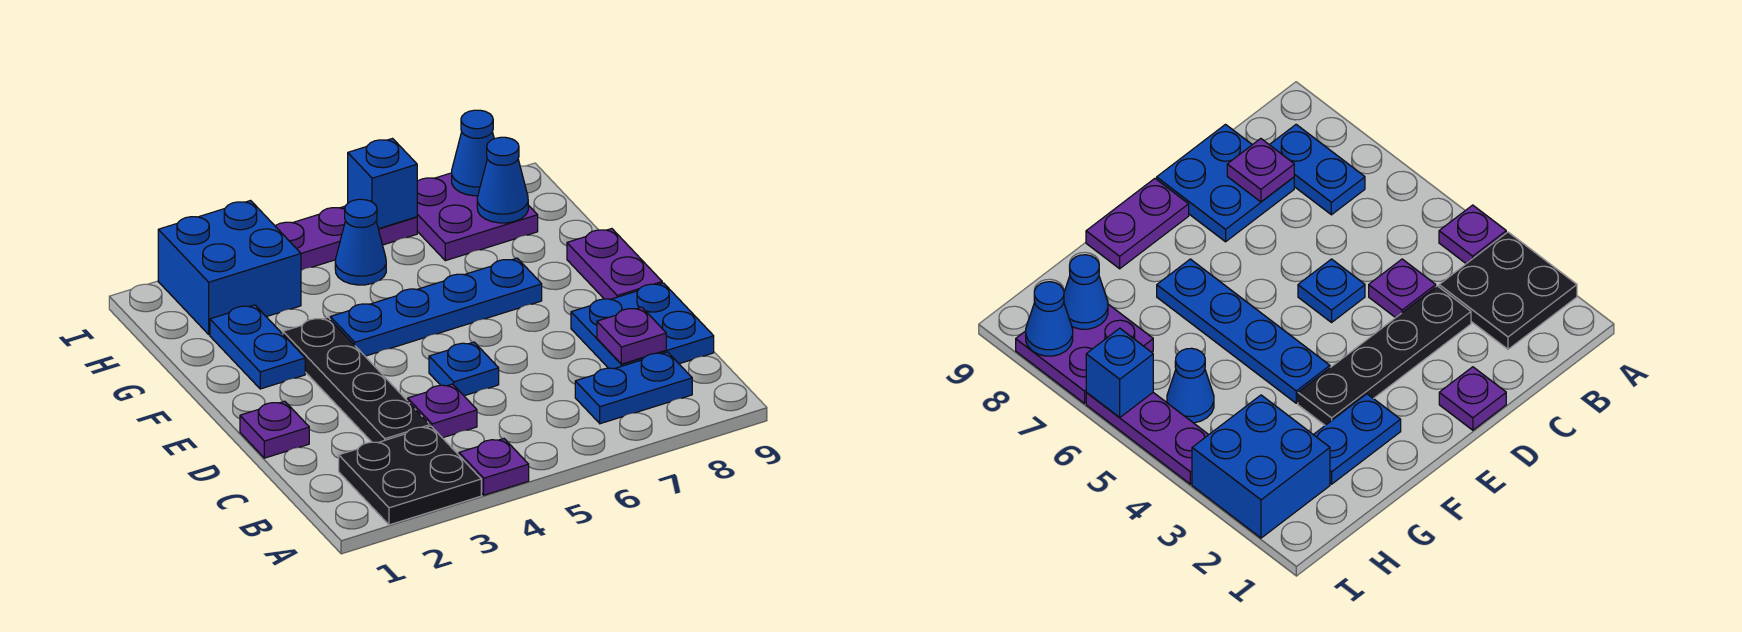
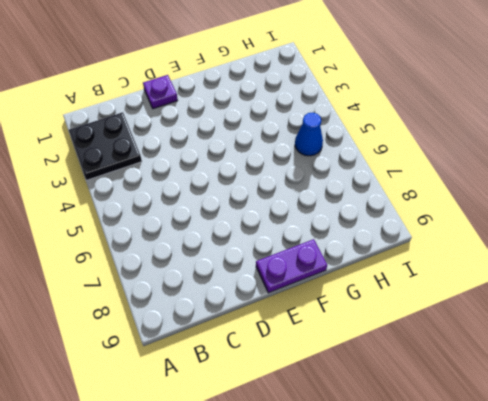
none -> purple 1x1 plate [459,439,529,495]
none -> blue 1x2 plate [575,352,692,424]
none -> black 1x4 plate [283,317,430,443]

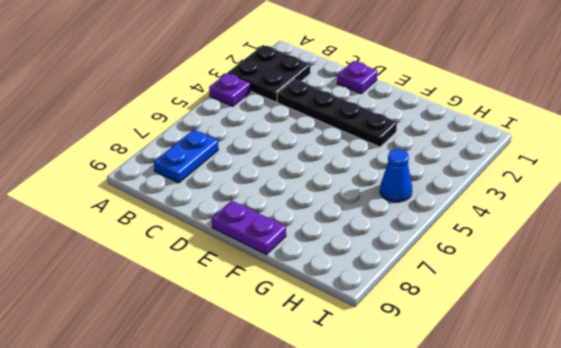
none -> purple 1x1 plate [408,384,477,438]
none -> blue 2x2 plate [571,283,714,369]
none -> blue 1x1 plate [429,342,499,396]

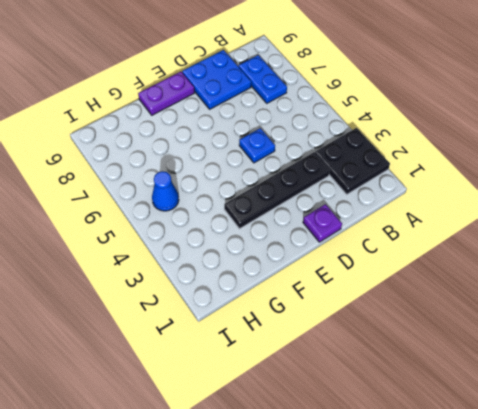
none -> purple 1x1 plate [459,439,529,495]
none -> purple 1x1 plate [408,384,477,438]
none -> blue 1x2 plate [210,305,305,389]

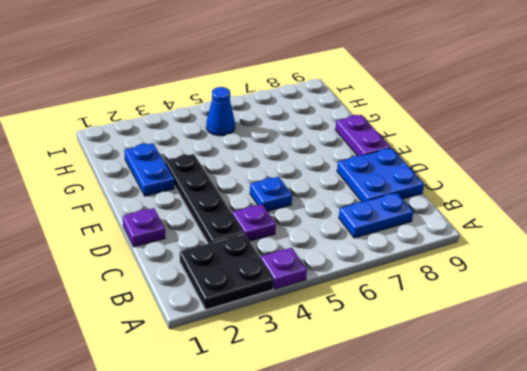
none -> blue 1x4 plate [330,258,542,356]
none -> blue 2x2 brick [158,201,301,334]
none -> purple 2x2 plate [417,173,538,261]

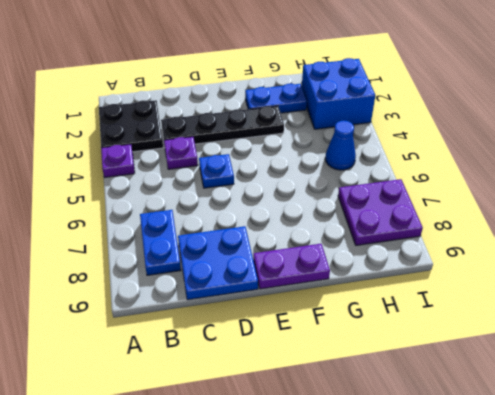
none -> purple 1x1 plate [240,401,309,458]
none -> blue 1x4 plate [330,258,542,356]
none -> purple 1x3 plate [275,206,417,270]

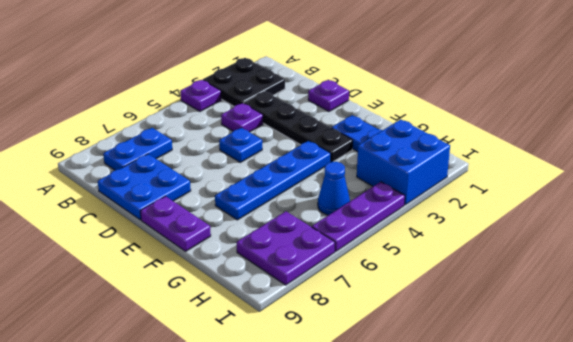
none -> purple 1x1 plate [597,307,666,364]
none -> blue 1x1 cone [477,137,528,223]
none -> blue 1x1 brick [348,139,417,229]

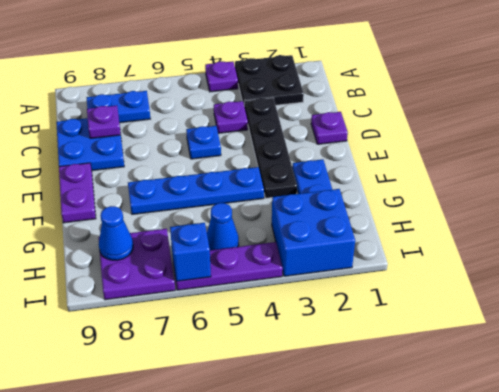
none -> blue 1x1 cone [452,110,494,196]

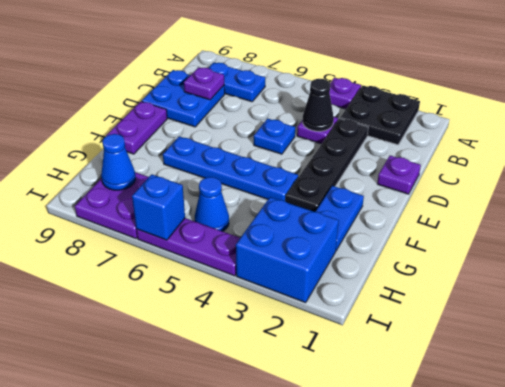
black 1x1 cone [303,79,334,131] -> none
none -> blue 1x1 cone [452,110,494,196]

